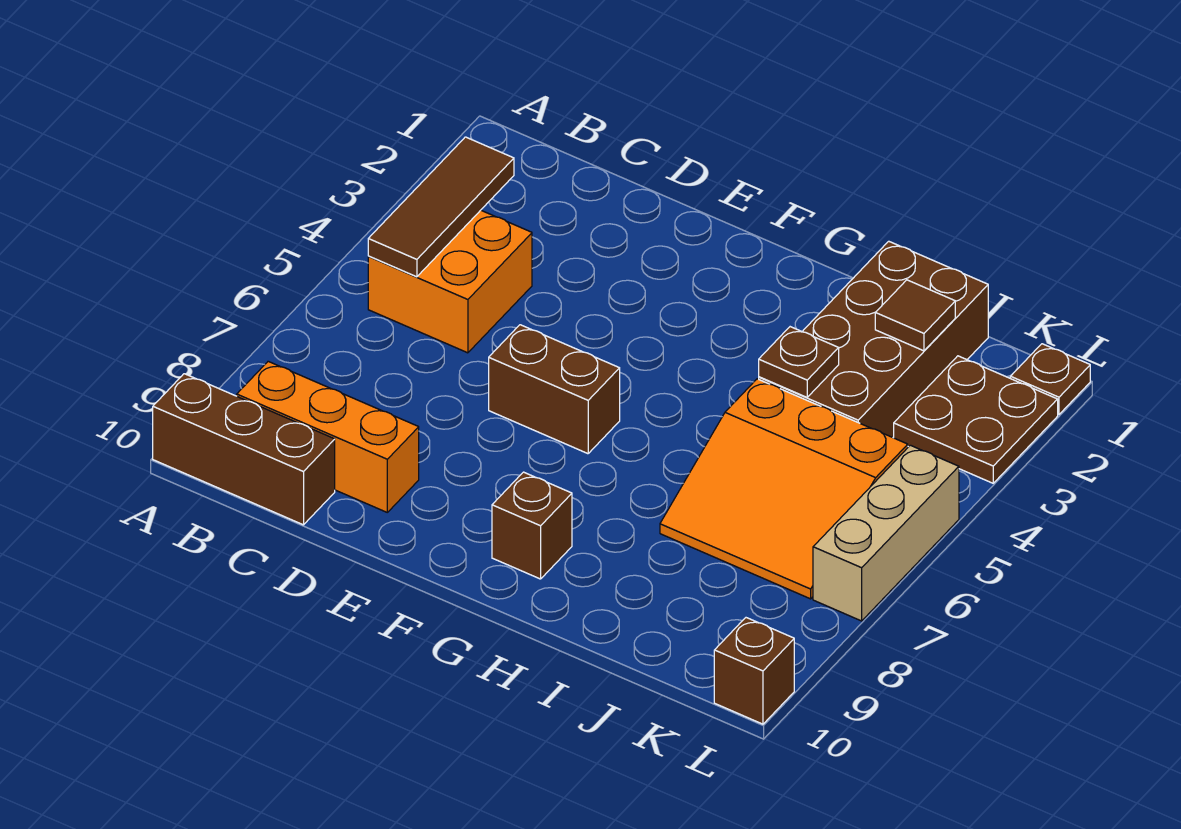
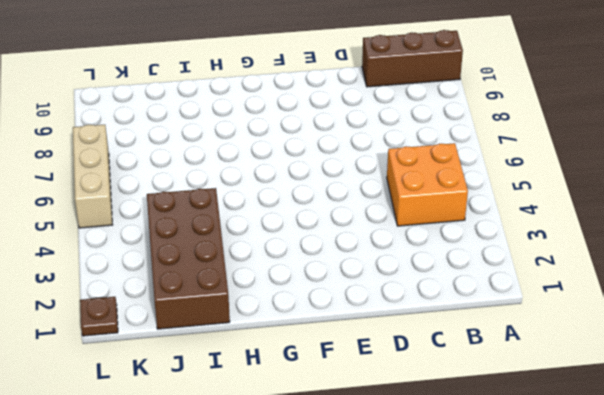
none -> orange 1x3 brick [237,361,419,512]
none -> brown 1x2 brick [489,325,620,454]
none -> brown 1x1 brick [492,472,572,579]

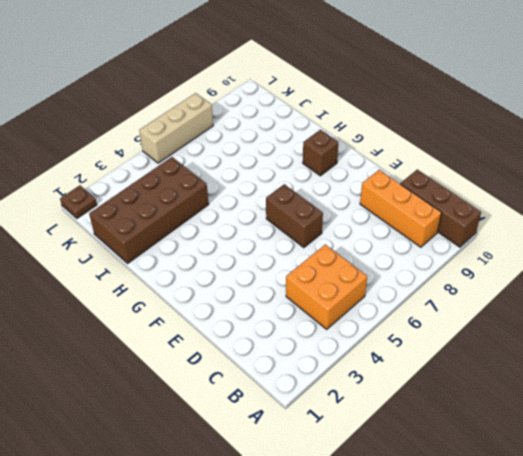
none -> orange 3x3 slope [660,379,908,599]
none -> brown 2x2 plate [894,356,1058,483]
none -> brown 1x1 brick [714,618,794,724]

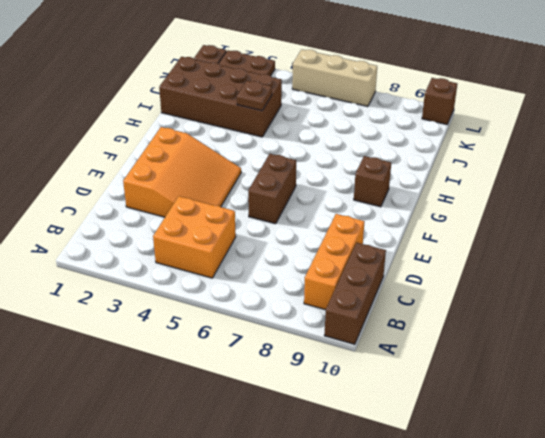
orange 3x3 slope [123,127,241,217] -> orange 3x3 slope moved to [660,379,908,599]
none -> brown 1x3 tile [368,137,514,277]
none -> brown 1x1 tile [875,280,955,351]

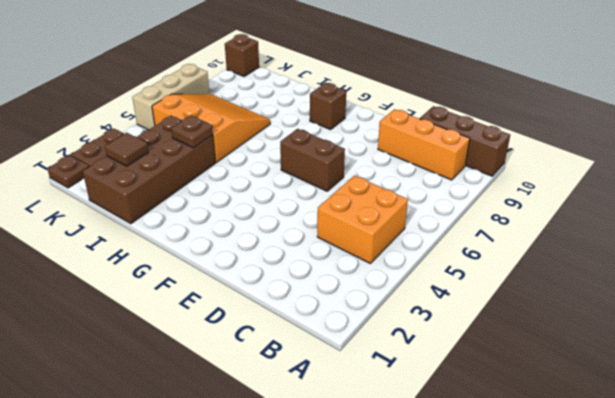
none -> brown 1x3 tile [368,137,514,277]

